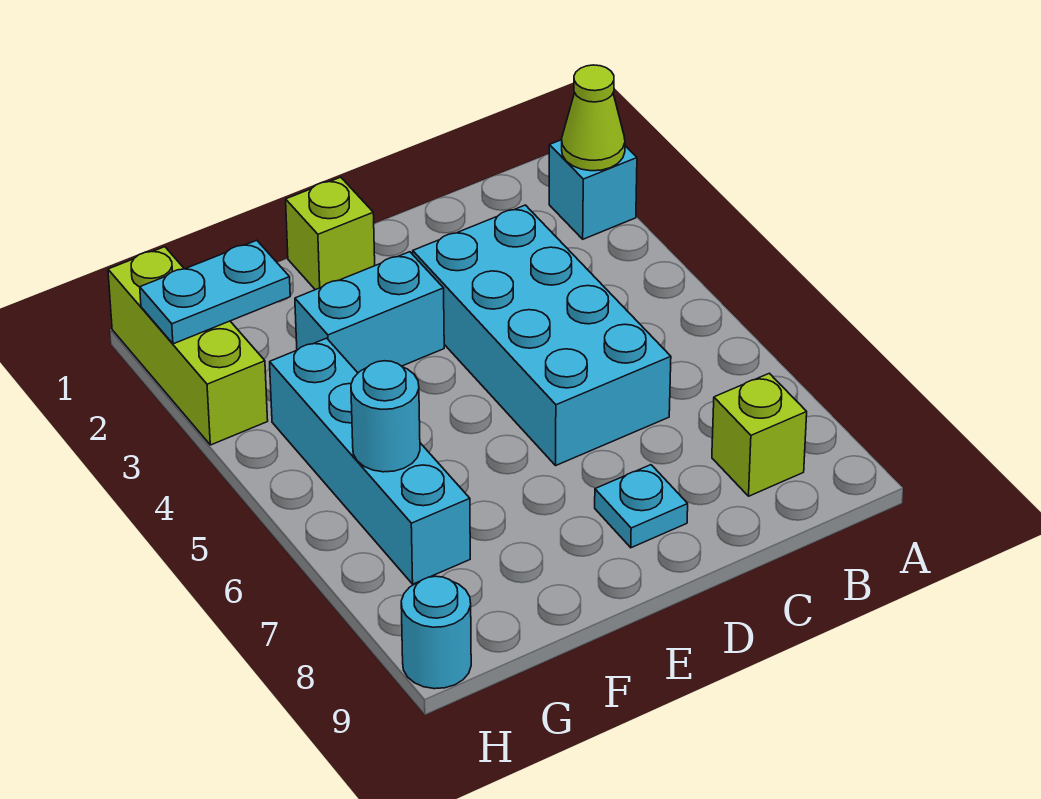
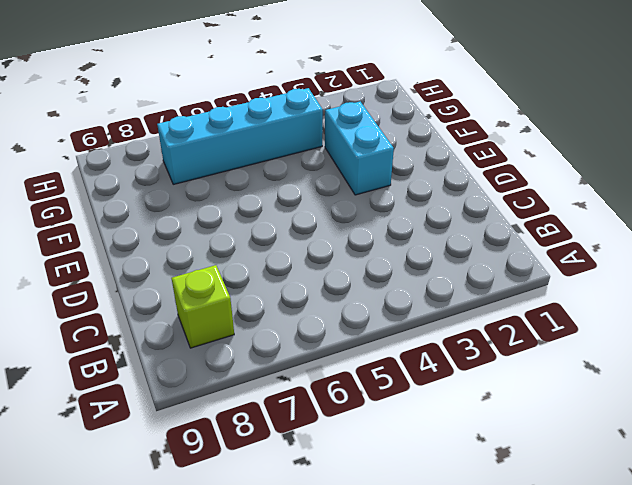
none -> cyan 1x1 brick [549,140,637,239]
none -> cyan 2x4 brick [413,205,671,465]
none -> cyan 1x1 plate [595,465,688,548]

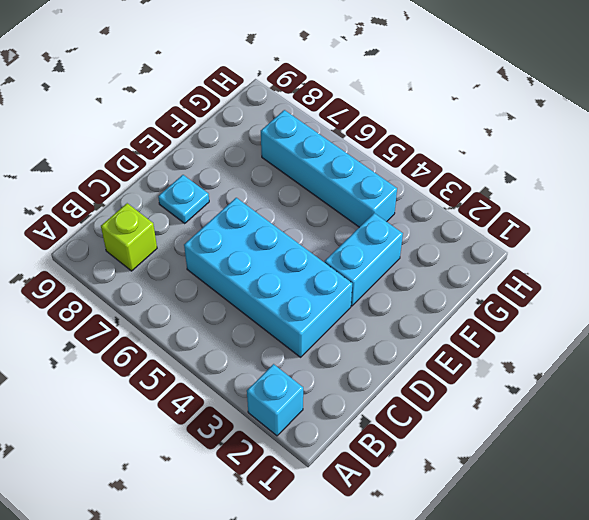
none -> lime 1x1 brick [286,177,375,290]
none -> lime 1x3 brick [108,247,268,445]
none -> cyan 1x1 round brick [401,576,471,689]

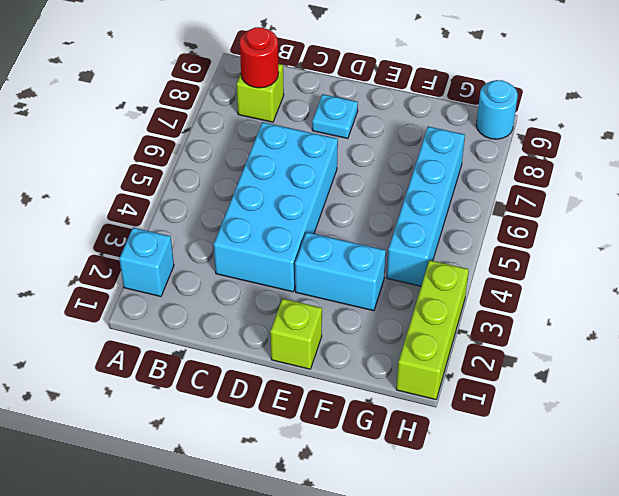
red 1x1 round brick [240,27,279,88] -> none
none -> lime 1x1 cone [562,65,625,171]
none -> cyan 1x2 plate [140,240,290,344]
none -> cyan 1x1 round brick [351,361,420,472]

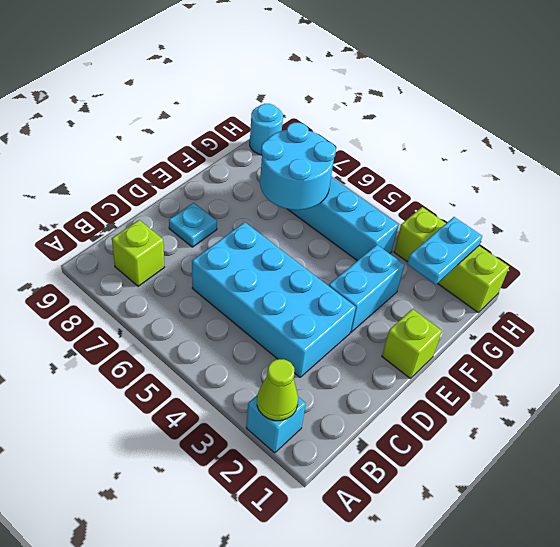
cyan 2x2 round brick [260,123,336,210] -> cyan 1x1 round brick [351,361,420,472]

